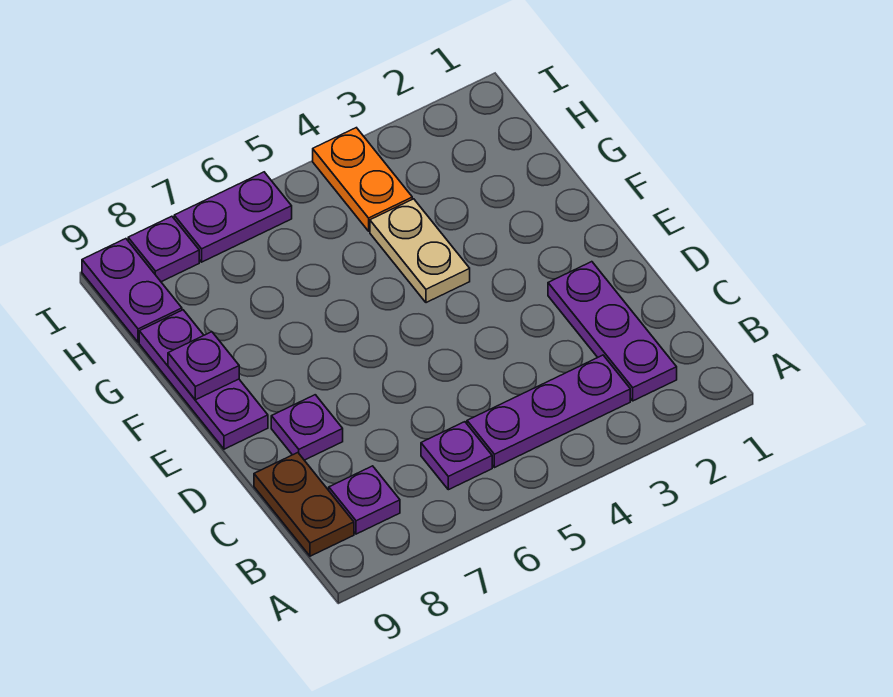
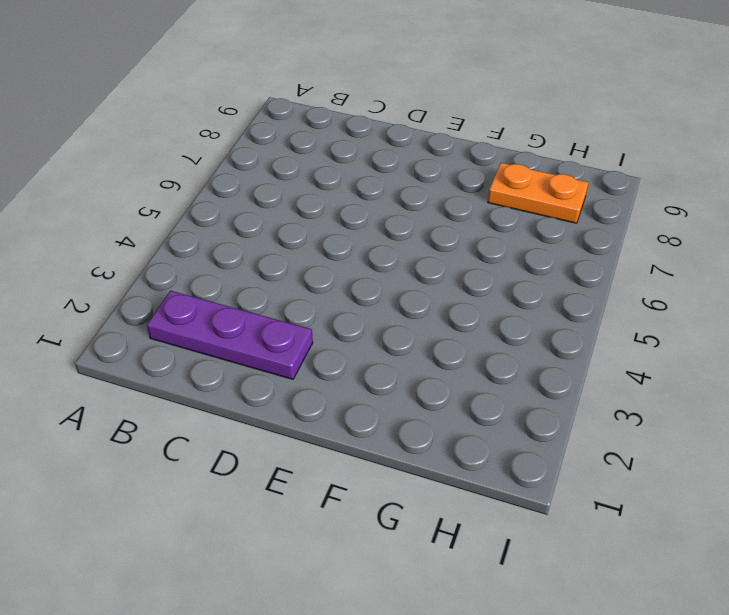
orange 1x2 plate [488,163,589,223] -> orange 1x2 plate moved to [313,128,412,231]
none -> purple 1x3 plate [467,355,630,468]
none -> purple 1x1 plate [421,422,492,490]
none -> purple 1x1 plate [329,466,400,534]

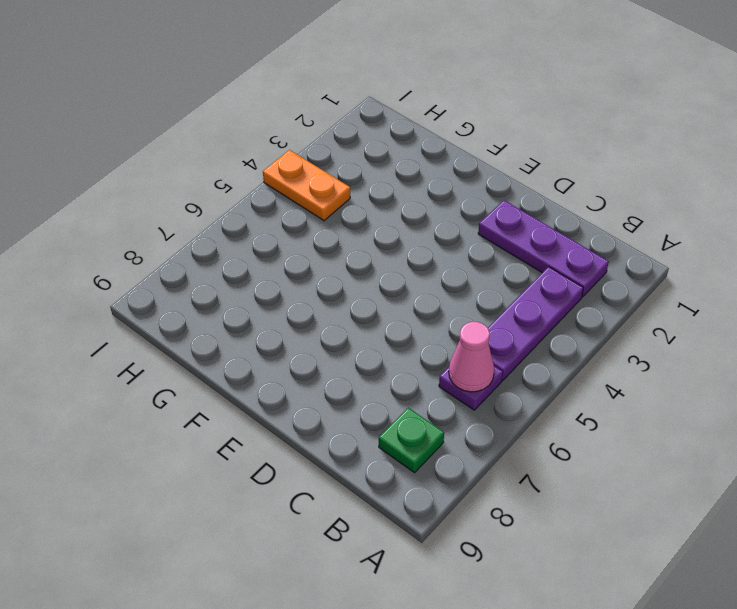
pink 1x1 cone [449,322,494,392] -> none
green 1x1 plate [379,408,444,473] -> purple 1x1 plate [329,466,400,534]
none -> brown 1x2 plate [254,453,354,556]
none -> purple 1x1 plate [271,395,343,460]
none -> purple 1x3 plate [139,310,268,449]

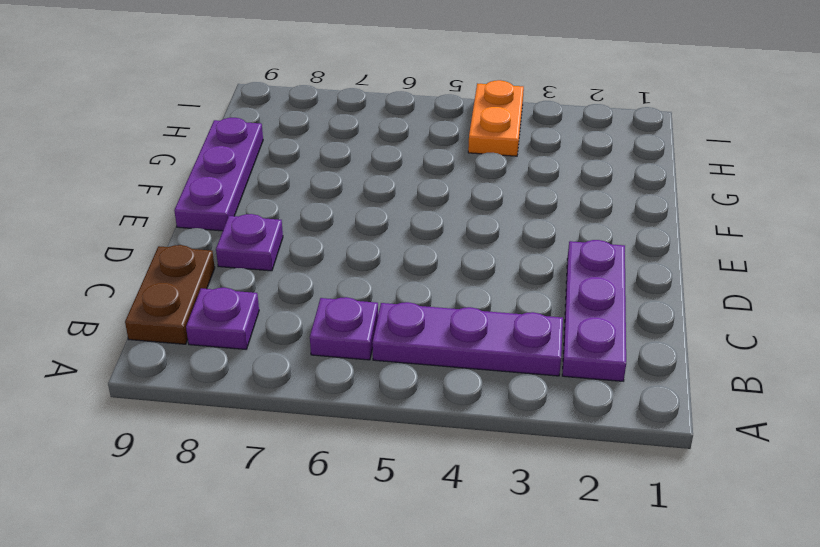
none -> tan 1x2 plate [370,199,470,303]
none -> purple 1x2 plate [82,239,182,342]
none -> purple 1x2 plate [174,172,292,262]

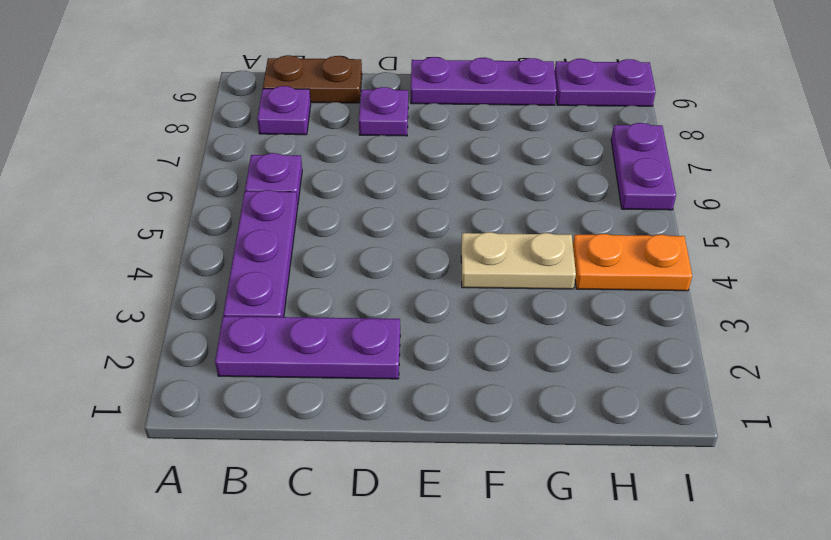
none -> purple 1x1 plate [128,216,199,282]
none -> purple 1x1 plate [168,332,239,400]

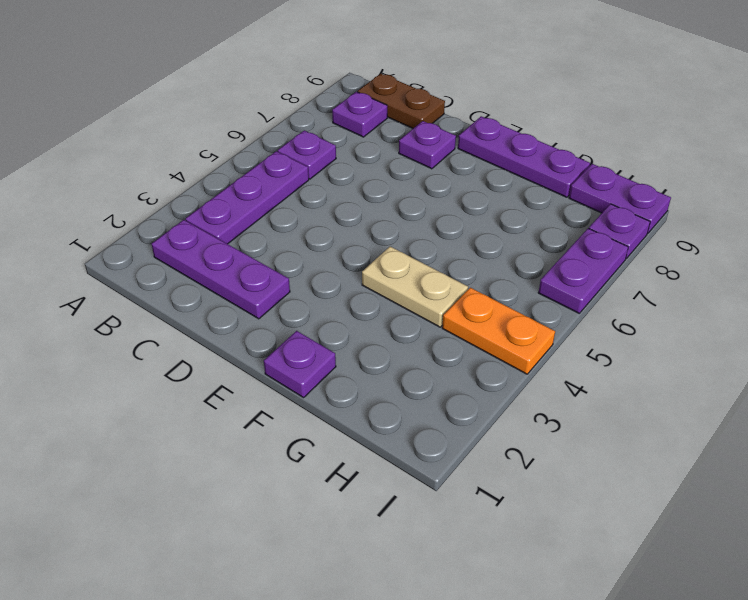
purple 1x1 plate [264,331,336,398] -> purple 1x1 plate moved to [168,332,239,400]

